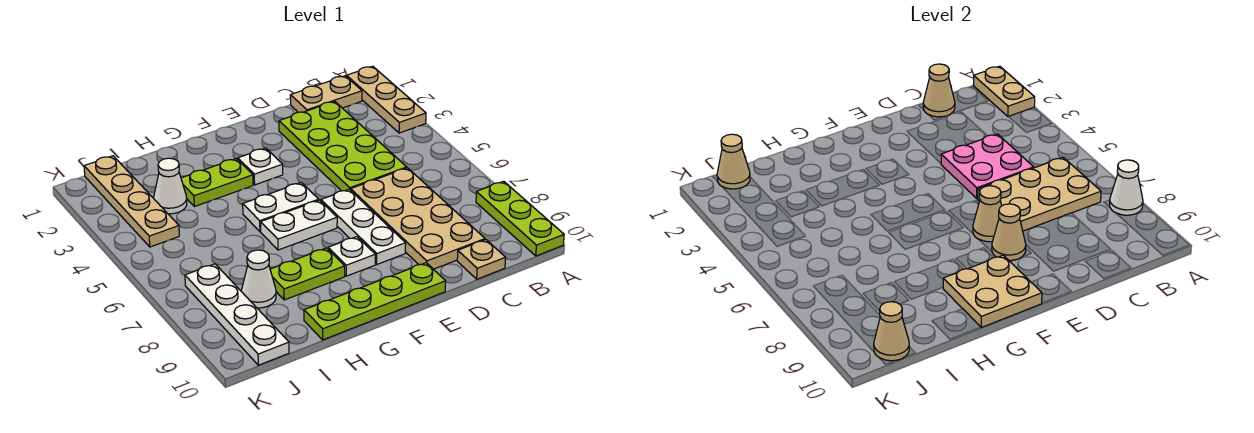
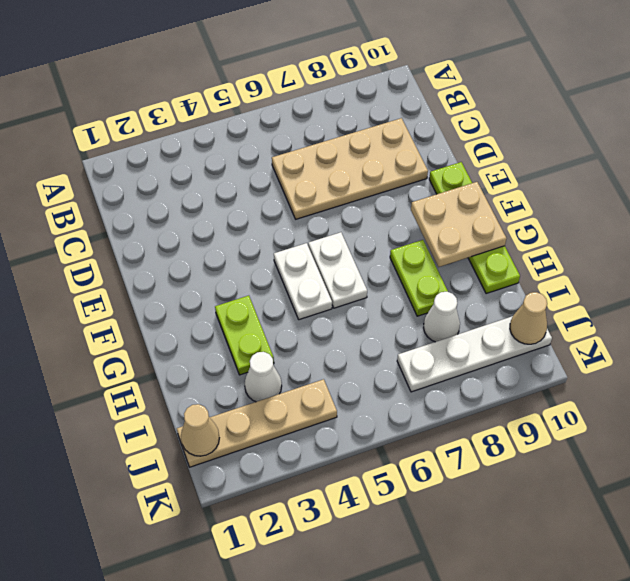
none -> tan 1x3 plate [347,66,426,133]
none -> lime 1x3 plate [476,181,564,256]
none -> tan 1x2 plate [290,76,362,112]

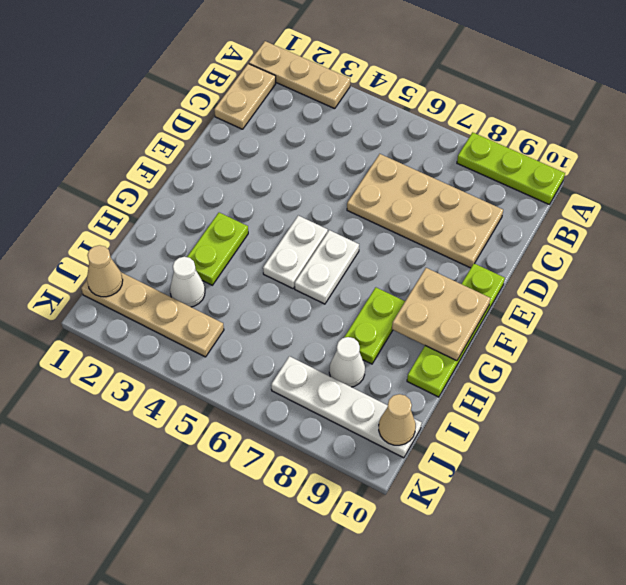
none -> lime 2x4 plate [279,101,407,191]
none -> tan 1x1 plate [457,240,506,279]
none -> white 1x3 plate [321,189,406,264]

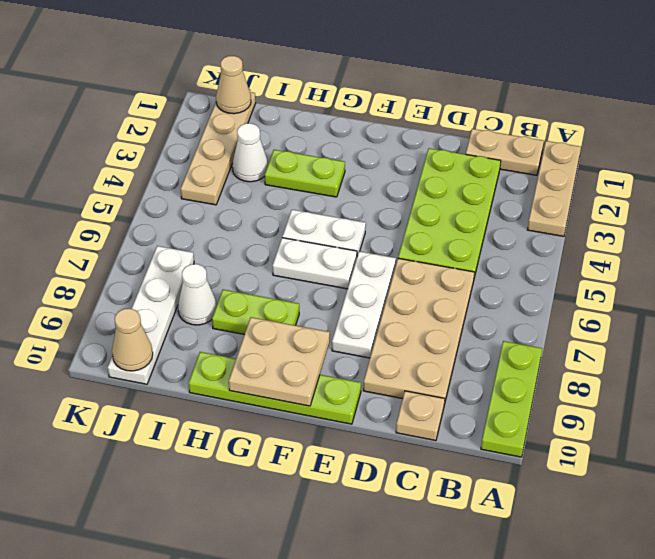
none -> white 1x1 plate [238,148,283,185]
none -> white 1x1 plate [328,237,375,276]
none -> tan 1x2 plate [973,66,1035,117]

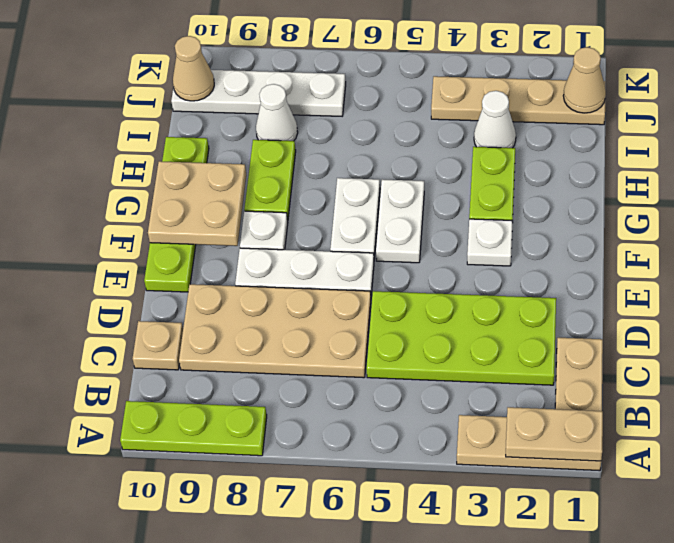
none -> white 1x1 cone [1109,160,1143,215]
none -> tan 2x3 plate [978,157,1101,231]
none -> tan 1x1 cone [923,64,955,117]

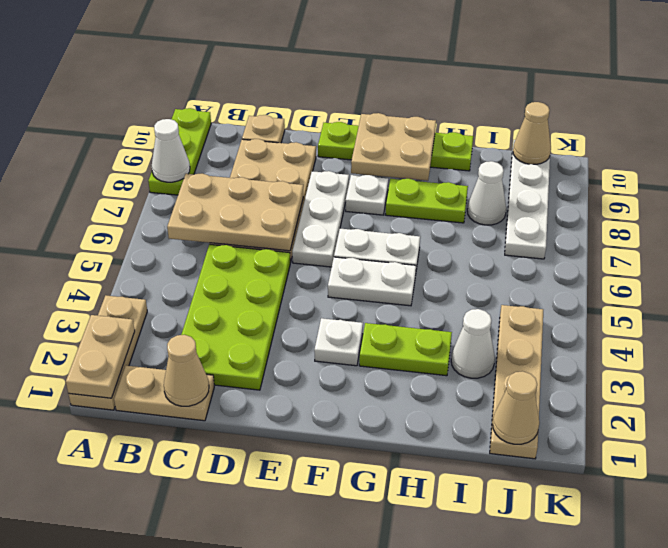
none -> pink 2x2 plate [941,134,1034,198]
none -> tan 1x1 cone [973,186,1002,242]
none -> tan 1x1 cone [992,204,1026,260]

